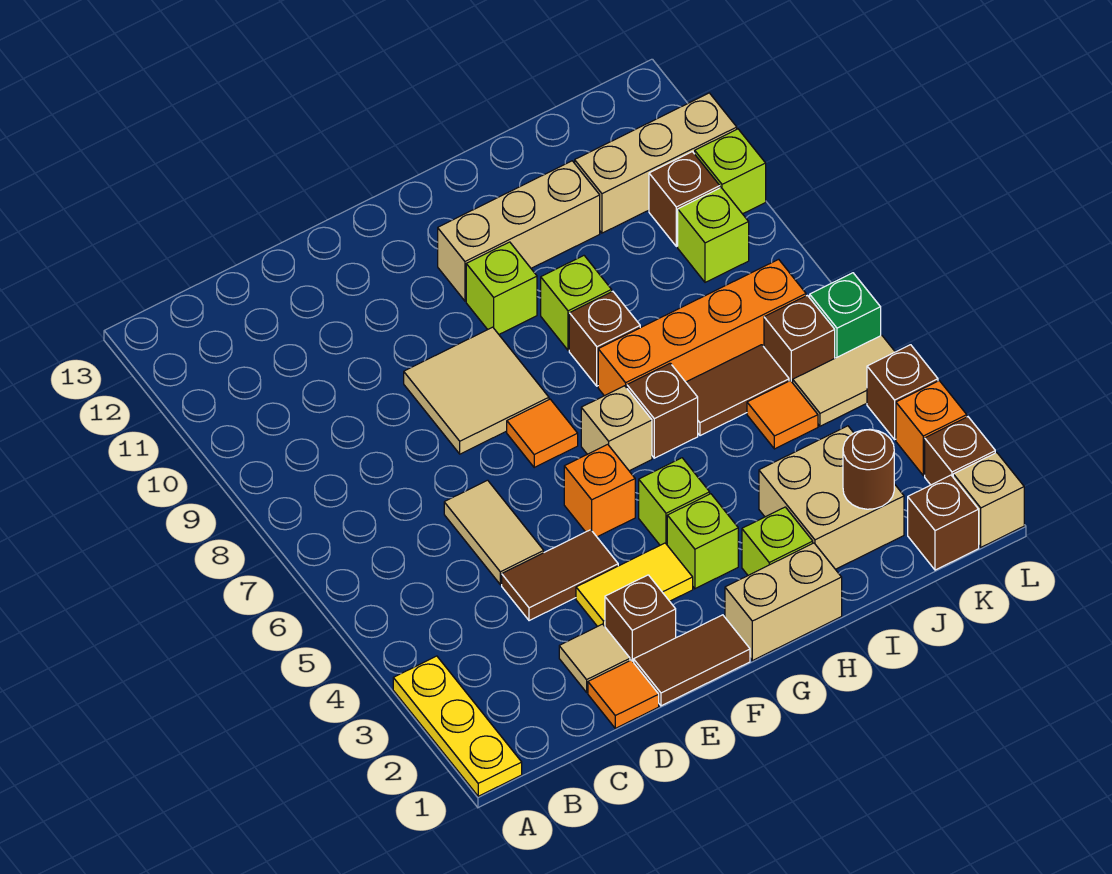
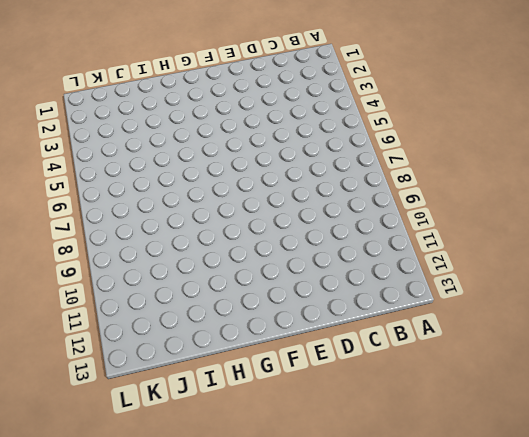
none -> yellow 1x3 plate [393,656,522,796]
none -> orange 1x1 tile [588,660,659,728]
none -> tan 1x1 tile [559,624,630,692]
none -> brown 1x2 tile [502,530,618,621]

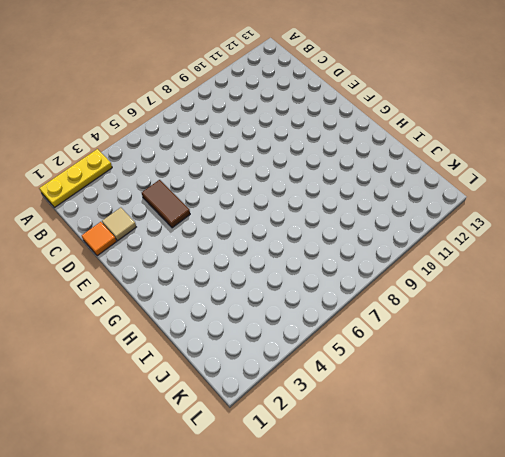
none -> tan 1x2 tile [444,480,544,585]
none -> brown 1x2 tile [634,615,750,706]
none -> brown 1x1 brick [605,575,676,662]
none -> yellow 1x2 tile [576,543,693,627]

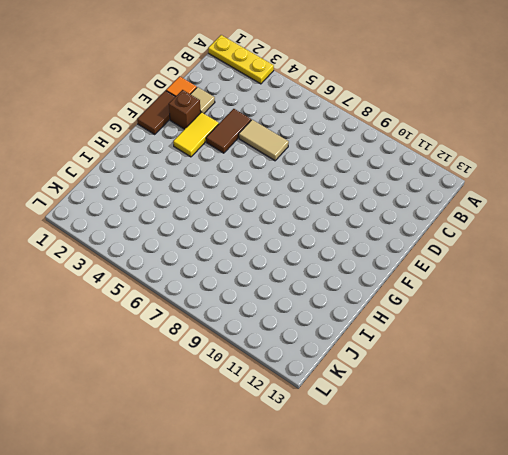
none -> tan 2x2 tile [404,327,549,454]
none -> orange 1x1 brick [564,444,635,537]
none -> orange 1x1 tile [507,399,578,467]
none -> tan 1x2 brick [725,543,842,661]

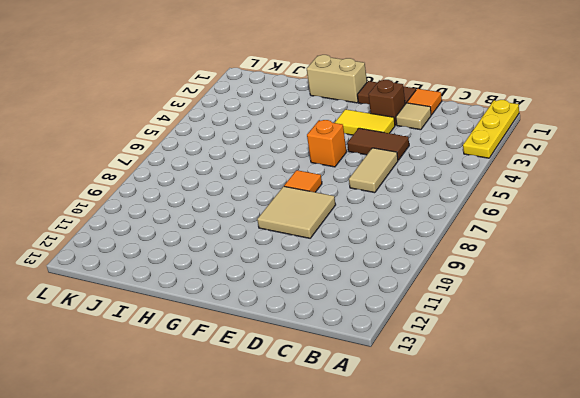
none -> lime 1x1 brick [667,494,738,589]
none -> lime 1x1 brick [639,458,710,545]
none -> tan 1x1 brick [581,386,652,471]
none -> lime 1x1 brick [466,242,537,334]

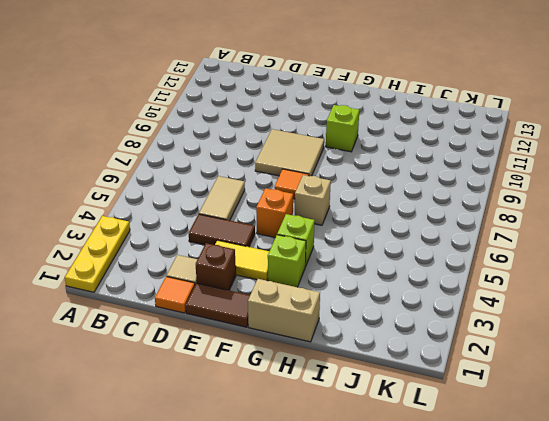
none -> tan 1x3 brick [438,161,600,301]
none -> lime 1x1 brick [742,507,813,575]
none -> brown 1x1 brick [627,363,698,458]
none -> orange 1x4 brick [598,259,806,396]

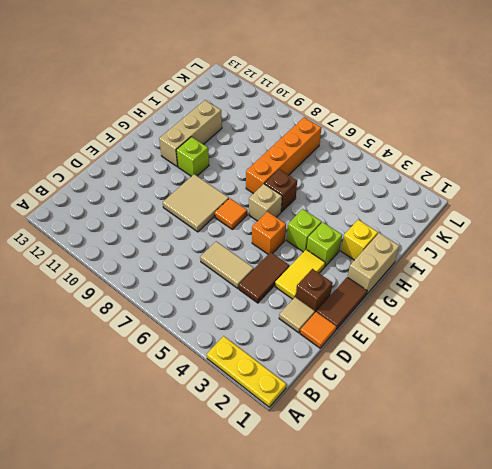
yellow 1x1 brick [341,220,378,260] -> lime 1x1 brick [742,507,813,575]
none -> brown 1x1 brick [569,291,640,386]
none -> lime 1x1 brick [541,256,612,350]
none -> tan 2x2 brick [759,426,904,569]
none -> brown 1x2 tile [686,345,789,436]

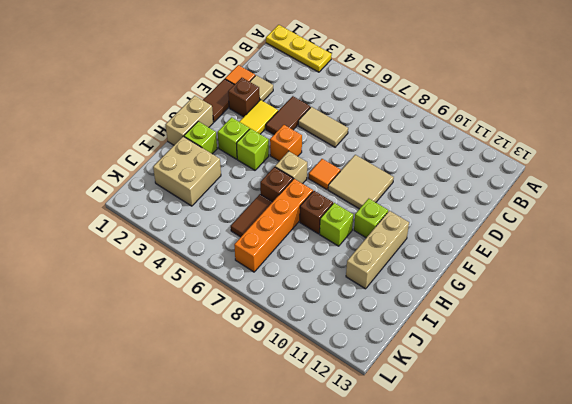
none -> orange 1x1 tile [747,381,818,449]
none -> tan 1x3 brick [575,93,737,233]
none -> brown 1x1 brick [908,475,979,570]
none -> tan 1x2 tile [793,335,895,426]

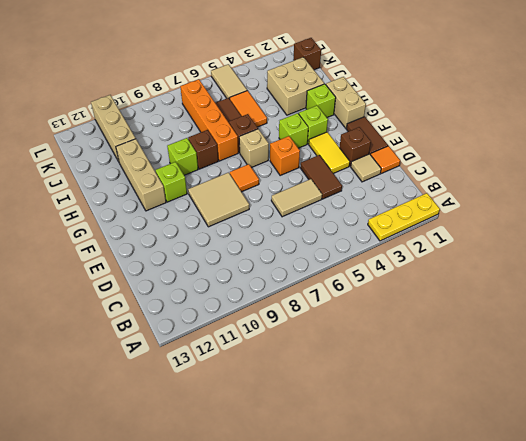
orange 1x2 tile [230,91,267,127] -> orange 1x1 tile [747,381,818,449]
none -> brown 1x1 brick [764,295,835,383]
none -> lime 1x1 brick [678,188,749,282]
none -> brown 1x1 brick [649,152,720,246]
none -> tan 1x1 brick [953,453,1024,547]

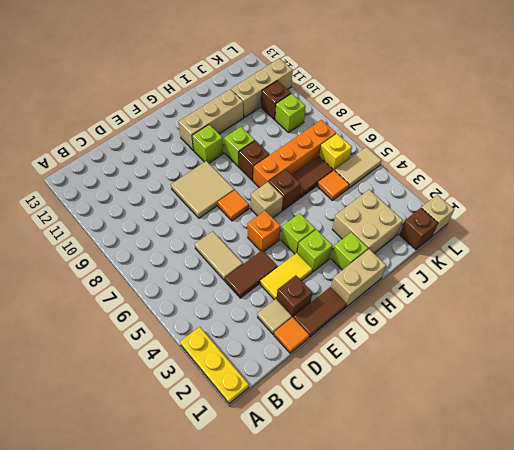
yellow 1x1 brick [319,134,352,171] -> brown 1x1 brick [764,295,835,383]
none -> brown 1x1 brick [925,417,995,485]
none -> orange 1x1 brick [896,381,967,475]
none -> brown 1x1 brick [867,345,938,439]
none -> green 1x1 brick [810,273,881,358]

